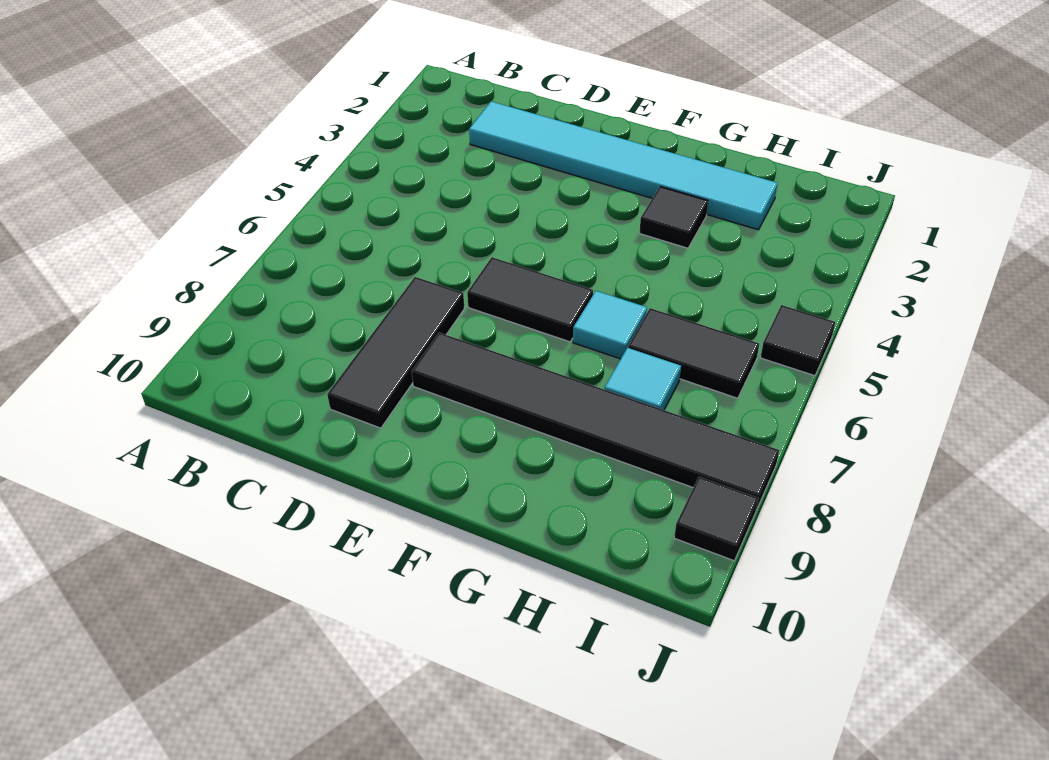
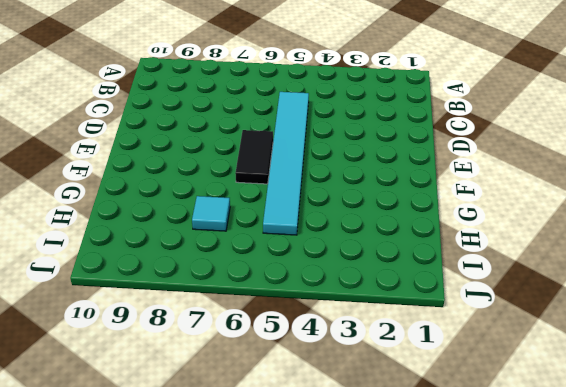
cyan 1x6 tile [263,92,309,235] -> cyan 1x6 tile moved to [469,102,778,230]
none -> black 1x3 tile [327,277,464,428]
none -> black 1x6 tile [412,333,779,510]

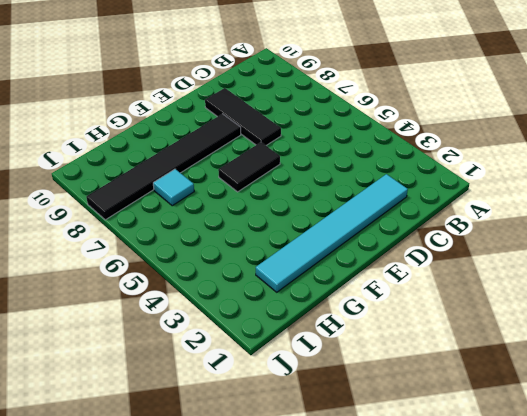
none -> black 1x1 tile [640,186,708,248]
none -> cyan 1x1 tile [573,291,647,359]

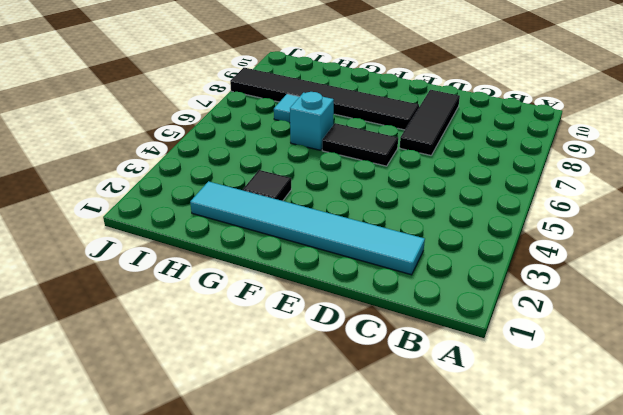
cyan 1x1 brick [290,92,334,150] -> cyan 1x1 tile [573,291,647,359]
none -> black 1x2 tile [628,308,759,398]
none -> black 1x1 tile [760,305,835,376]

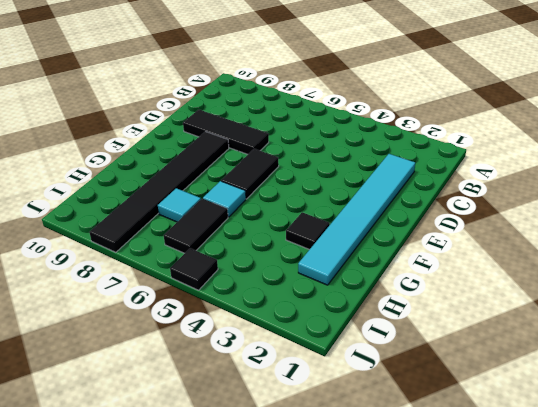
none -> black 1x1 tile [674,477,758,561]

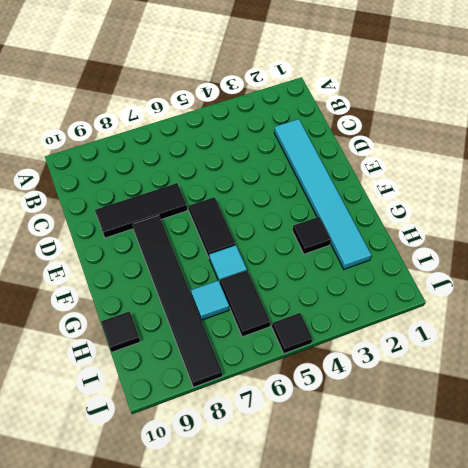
black 1x1 tile [101,311,140,352] -> black 1x1 tile moved to [674,477,758,561]

